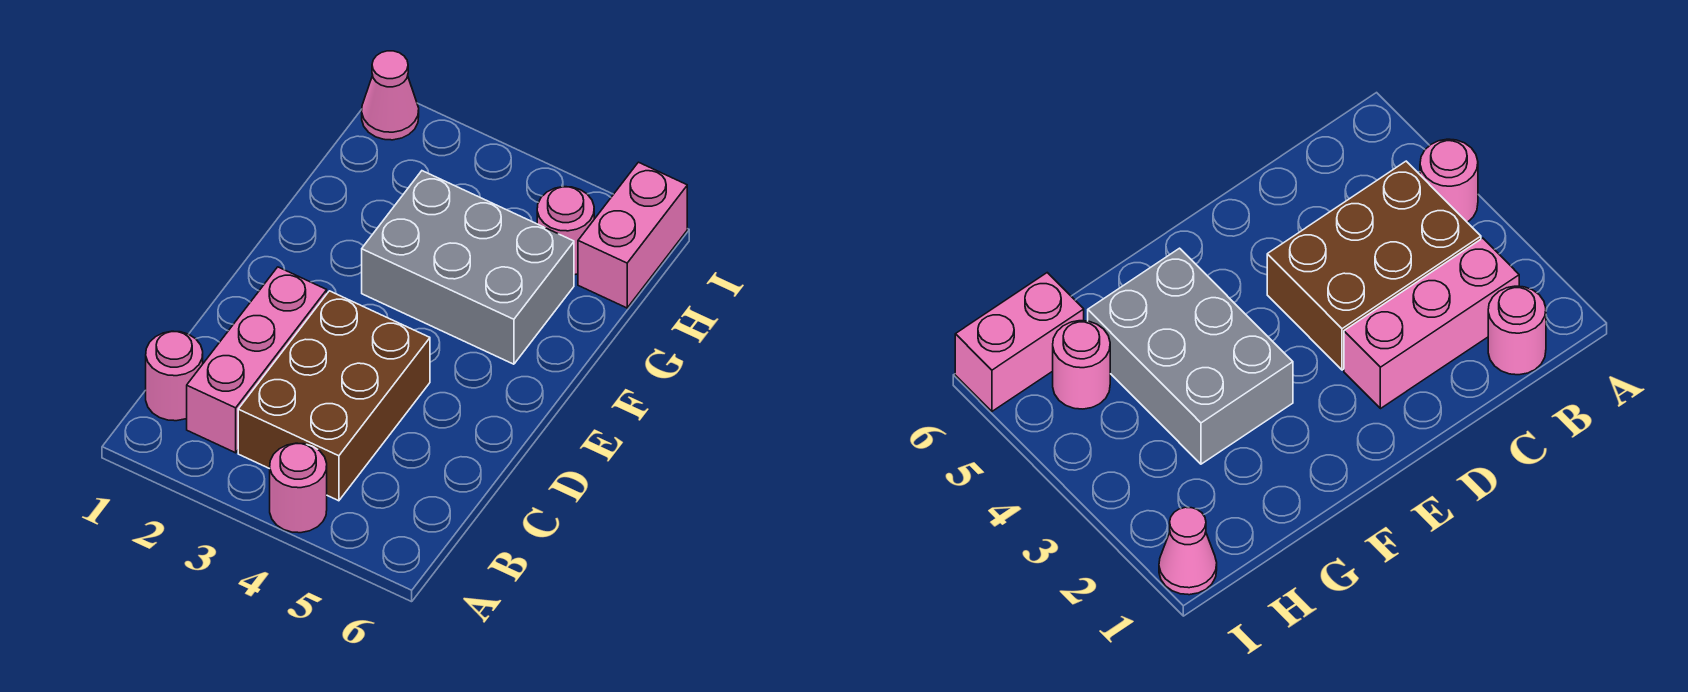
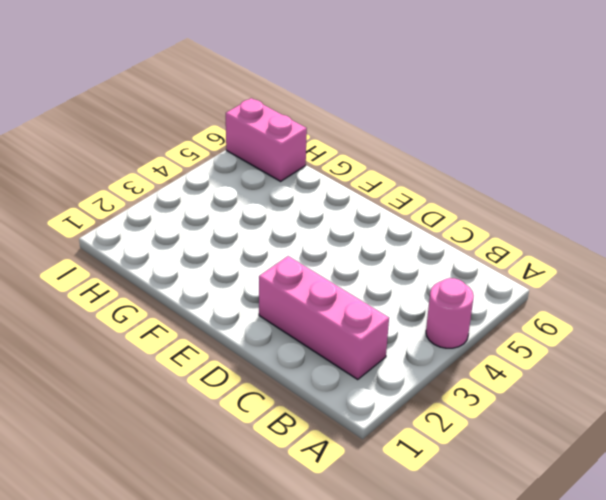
none -> pink 1x1 round brick [146,331,203,421]
none -> brown 2x3 brick [238,291,430,501]

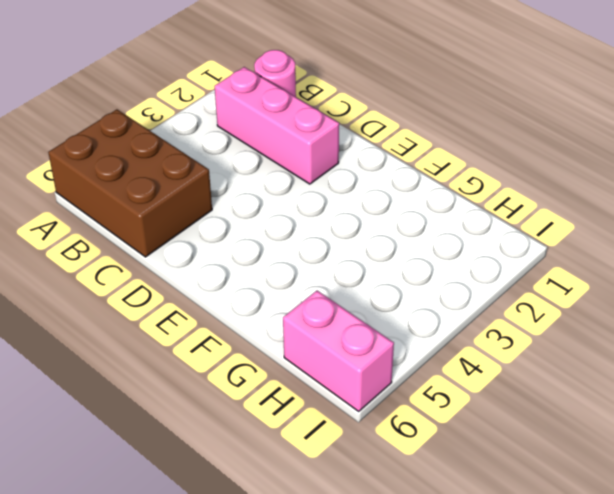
brown 2x3 brick [48,110,212,257] -> brown 2x3 brick moved to [238,291,430,501]
none -> pink 1x1 round brick [270,443,327,533]
none -> grey 2x3 brick [362,171,574,364]

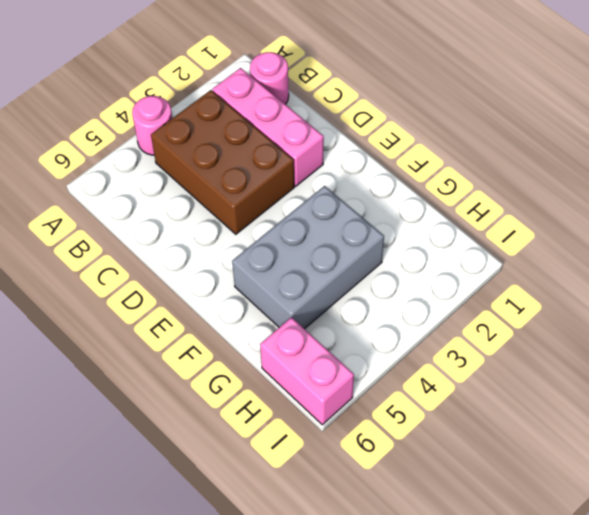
none -> pink 1x1 round brick [537,187,594,275]
none -> pink 1x1 cone [362,51,419,140]

